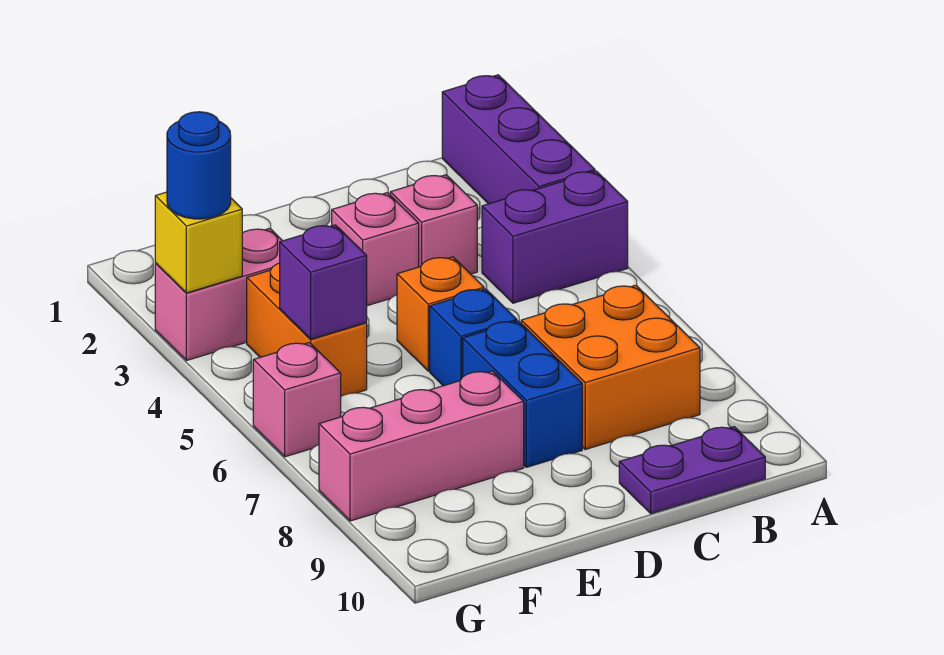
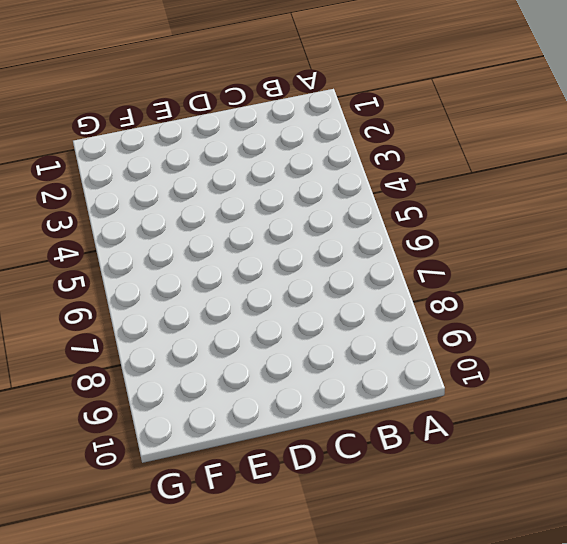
none -> purple 1x3 brick [442,75,595,204]
none -> purple 1x2 brick [482,171,628,303]
none -> orange 2x2 brick [521,285,700,449]

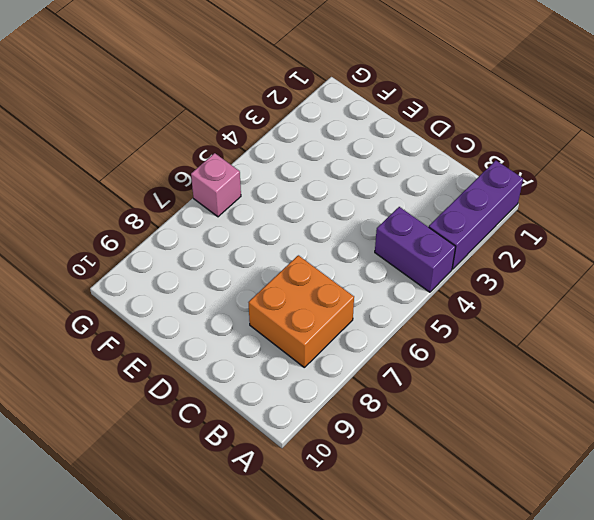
none -> purple 1x2 plate [619,427,765,514]
none -> pink 1x1 brick [390,175,477,274]
none -> pink 1x1 brick [332,193,419,306]

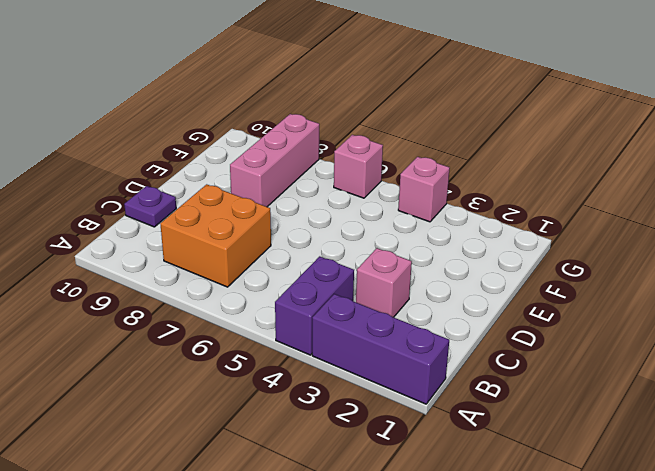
purple 1x1 plate [124,186,176,227] -> purple 1x2 plate [619,427,765,514]
pink 1x1 brick [398,157,450,222] -> pink 1x1 brick moved to [332,193,419,306]
none -> orange 1x1 brick [397,257,484,371]
none -> blue 1x1 brick [430,289,517,386]
none -> blue 1x2 brick [463,321,582,467]

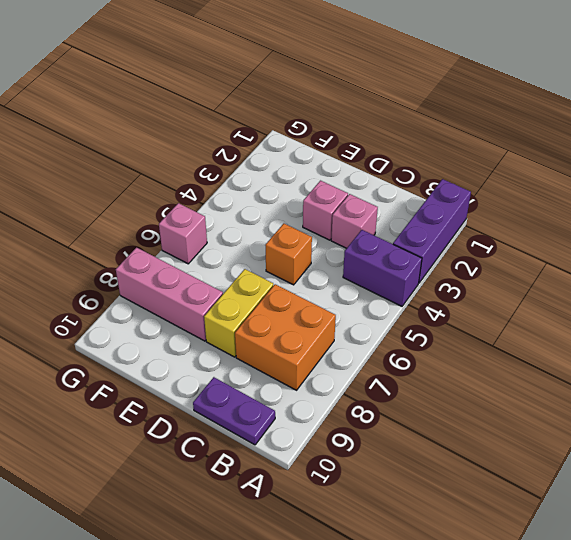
yellow 1x2 brick [204,269,273,357] -> blue 1x2 brick [463,321,582,467]
none -> blue 1x1 brick [430,289,517,386]
none -> pink 1x2 brick [155,228,282,361]
none -> orange 1x2 brick [247,263,367,396]

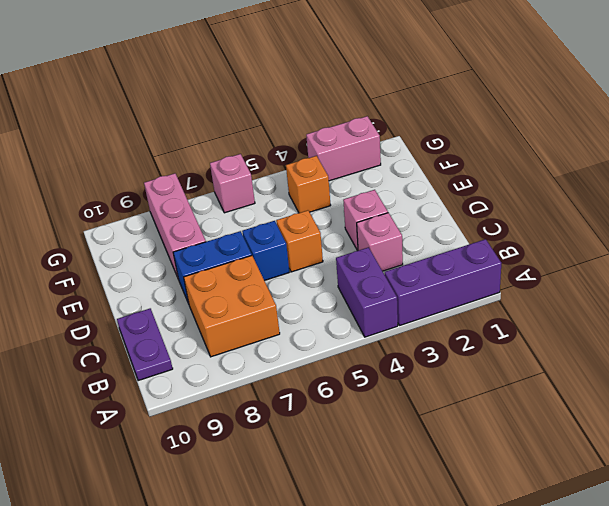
orange 1x1 brick [286,156,331,213] -> orange 1x2 brick [247,263,367,396]
pink 1x2 brick [306,116,381,181] -> pink 1x2 brick turned to [155,228,282,361]
none -> purple 1x1 brick [280,225,367,339]
none -> yellow 1x1 brick [155,192,242,293]
none -> blue 1x1 round brick [167,112,231,219]

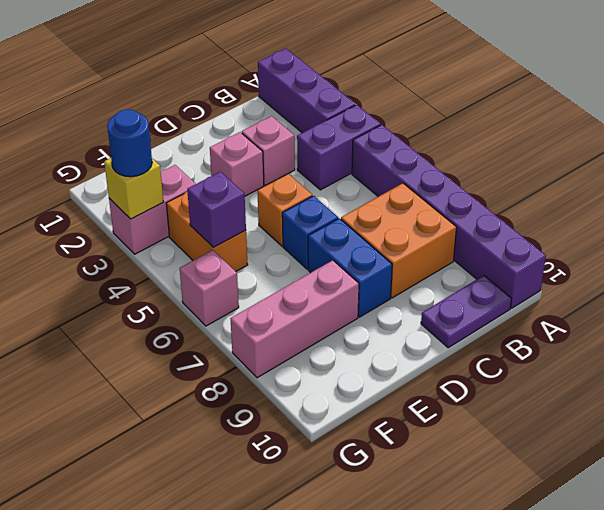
purple 1x6 brick [352,125,546,308] -> none

